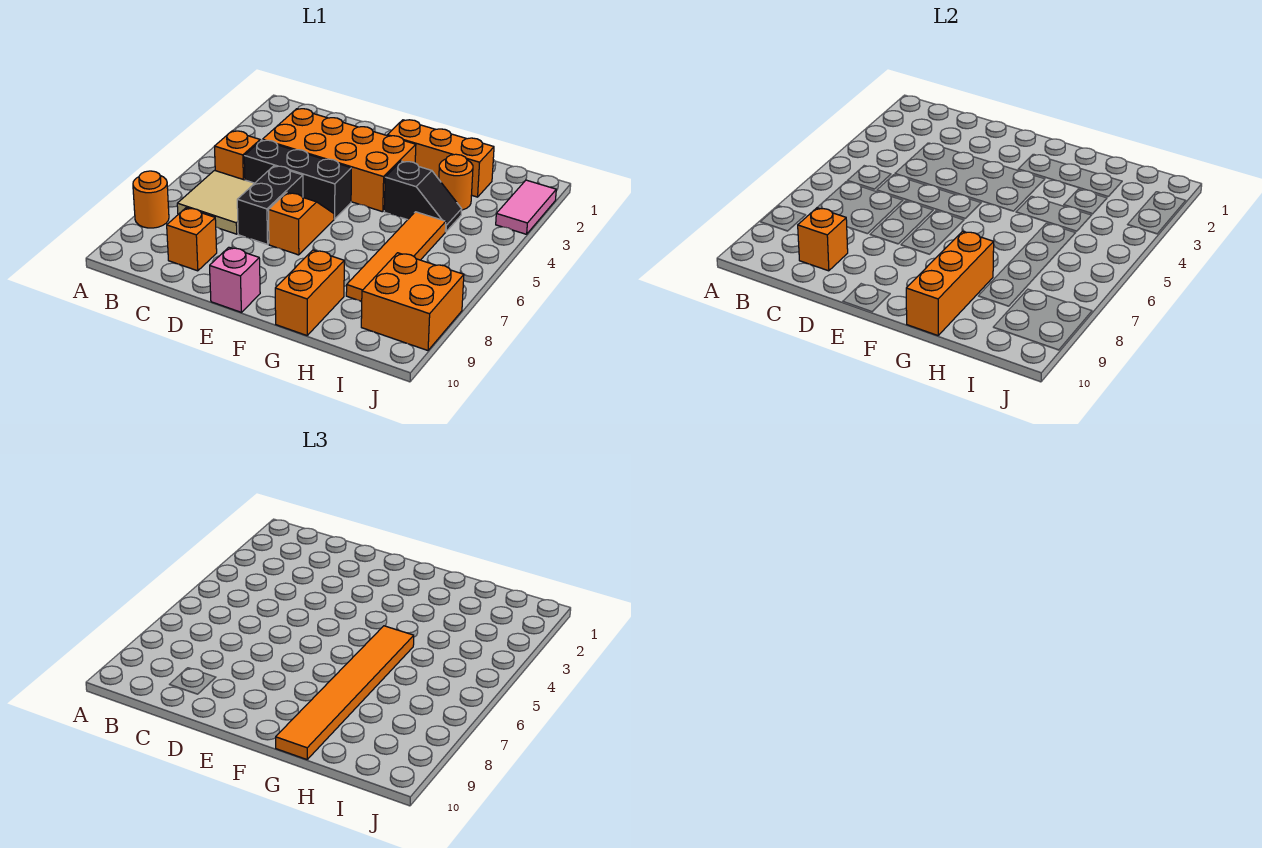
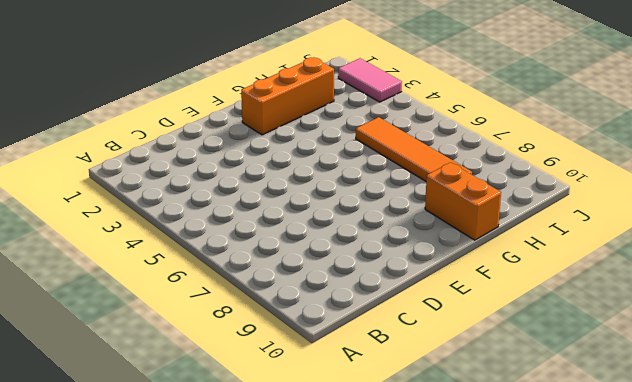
none -> orange 1x1 round brick [133,171,169,228]
none -> orange 1x1 brick [214,131,260,180]
none -> tan 2x2 tile [177,170,254,234]

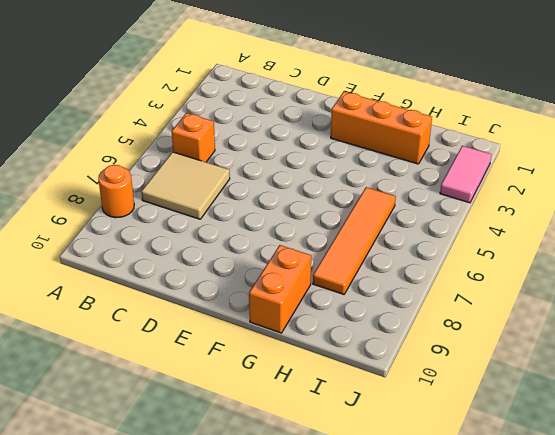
none -> orange 2x4 brick [262,109,416,212]
none -> black 1x3 brick [244,140,351,219]
none -> orange 1x1 brick [167,208,217,271]

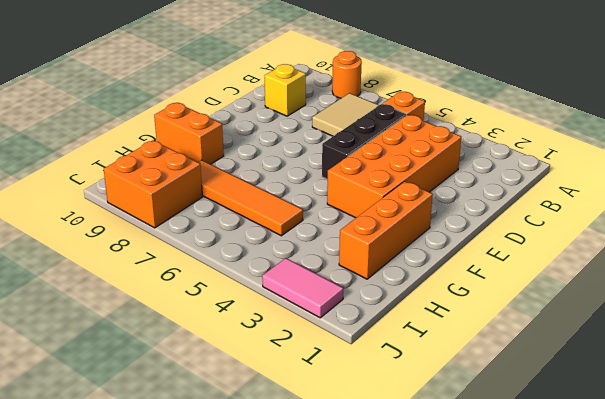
yellow 1x1 brick [265,64,306,116] -> orange 1x1 brick [167,208,217,271]
none -> black 1x2 brick [237,166,303,244]
none -> orange 1x2 slope [268,192,334,255]
none -> pink 1x1 brick [210,247,260,312]

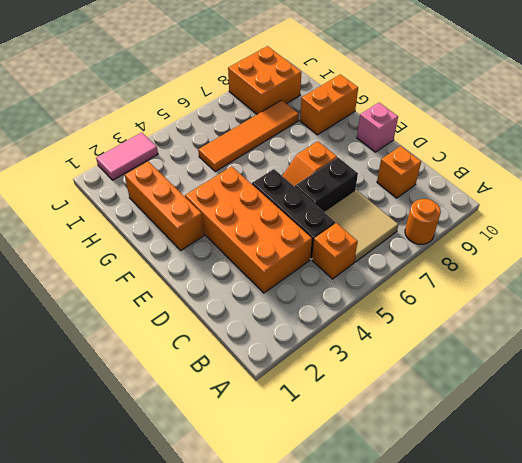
none -> black 1x2 slope [384,161,462,232]
none -> orange 1x1 round brick [439,154,473,210]
none -> orange 1x1 brick [798,208,848,271]

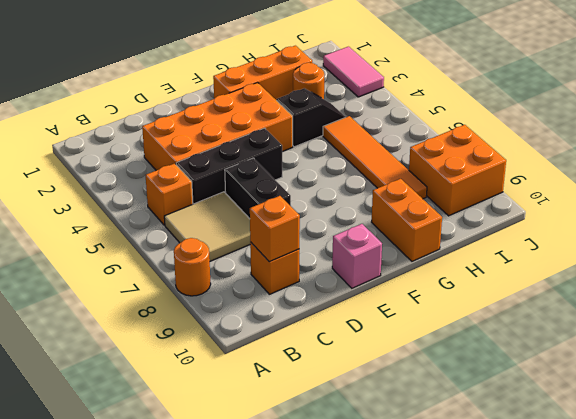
none -> orange 1x2 slope [268,192,334,255]
none -> orange 1x3 brick [906,231,994,335]
none -> orange 1x6 tile [276,626,414,759]

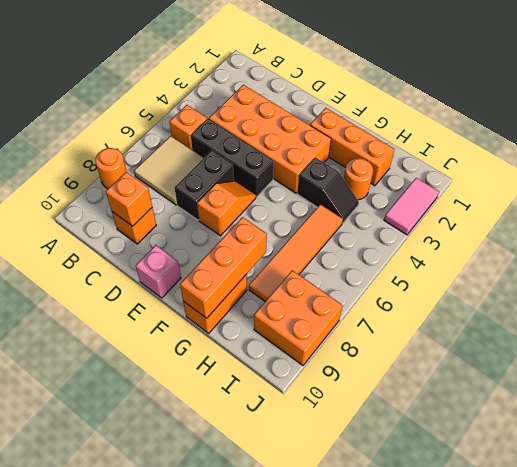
none -> orange 1x6 tile [276,626,414,759]

